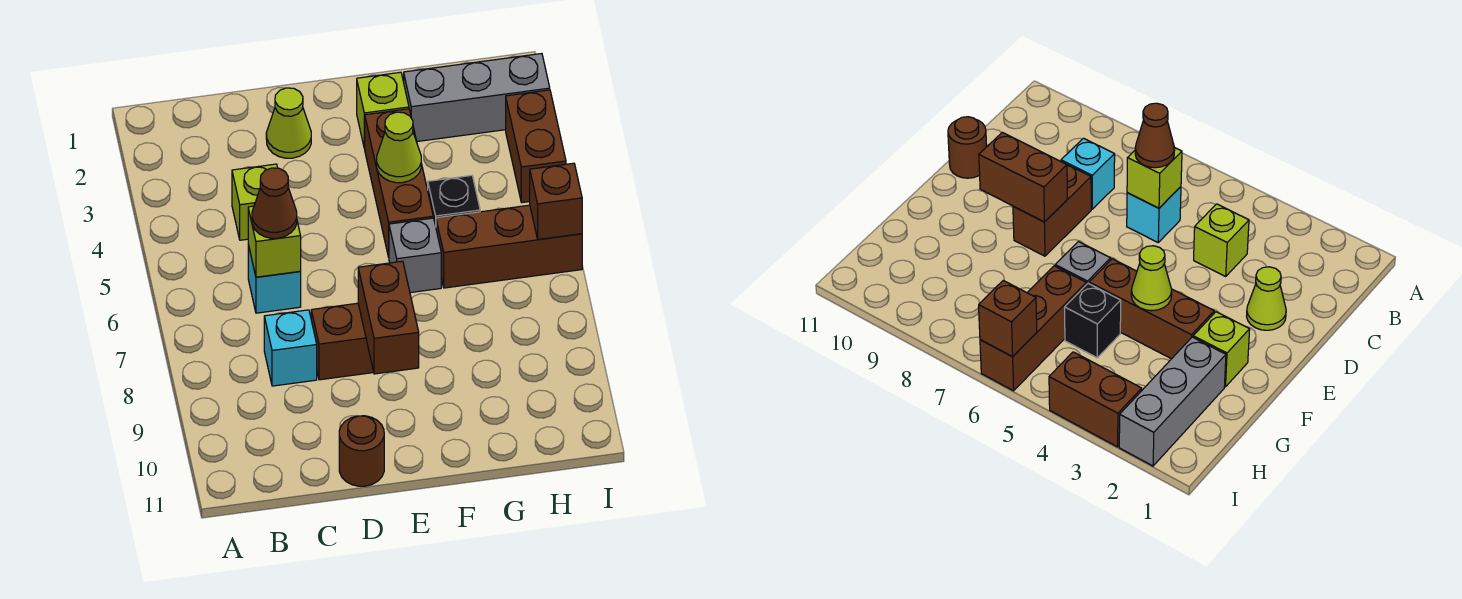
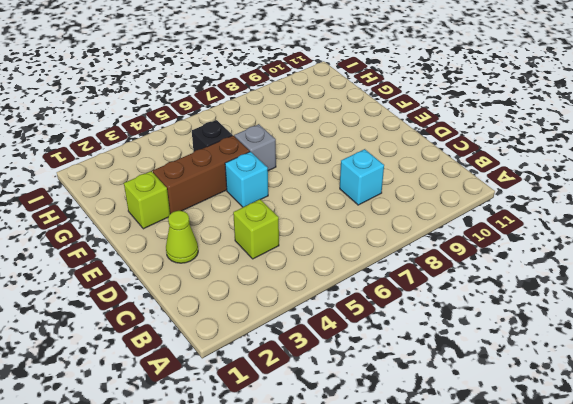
cyan 1x1 brick [225,152,268,207] -> cyan 1x1 brick moved to [248,245,301,313]
none -> brown 1x2 brick [311,303,374,380]
none -> brown 1x1 round brick [339,416,384,486]
none -> grey 1x3 brick [404,54,550,142]

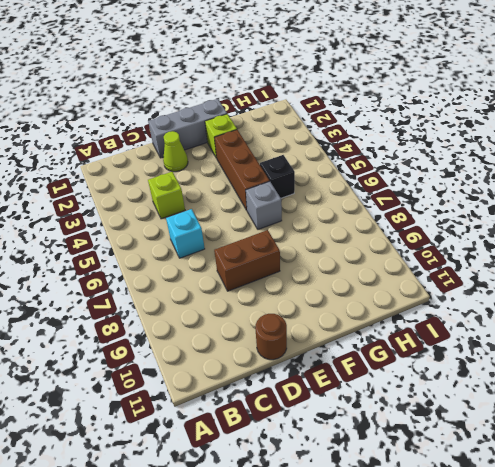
grey 1x3 brick [148,99,227,158] -> grey 1x3 brick moved to [404,54,550,142]
none -> cyan 1x1 brick [264,310,317,386]
none -> brown 1x3 brick [436,205,582,288]
none -> brown 1x2 brick [506,90,566,203]

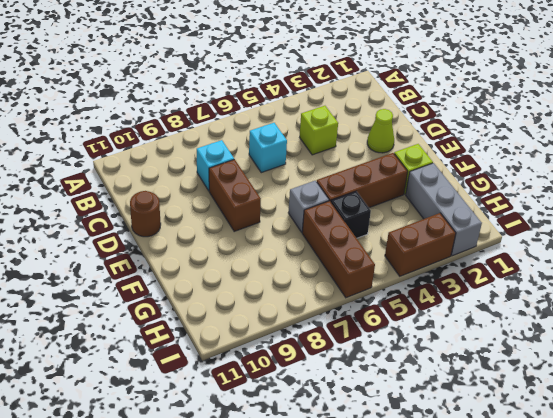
none -> lime 1x1 brick [248,206,301,277]
none -> brown 1x2 brick [358,261,419,374]
none -> lime 1x1 cone [377,112,421,183]

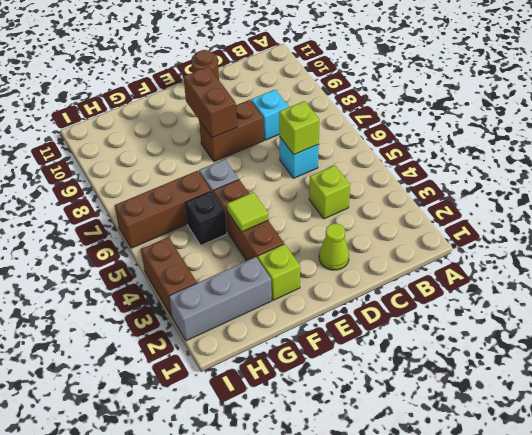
lime 1x1 tile [227,192,268,232] -> lime 1x1 cone [377,112,421,183]
none -> brown 1x1 brick [530,163,582,239]
none -> brown 1x1 cone [252,168,297,238]

